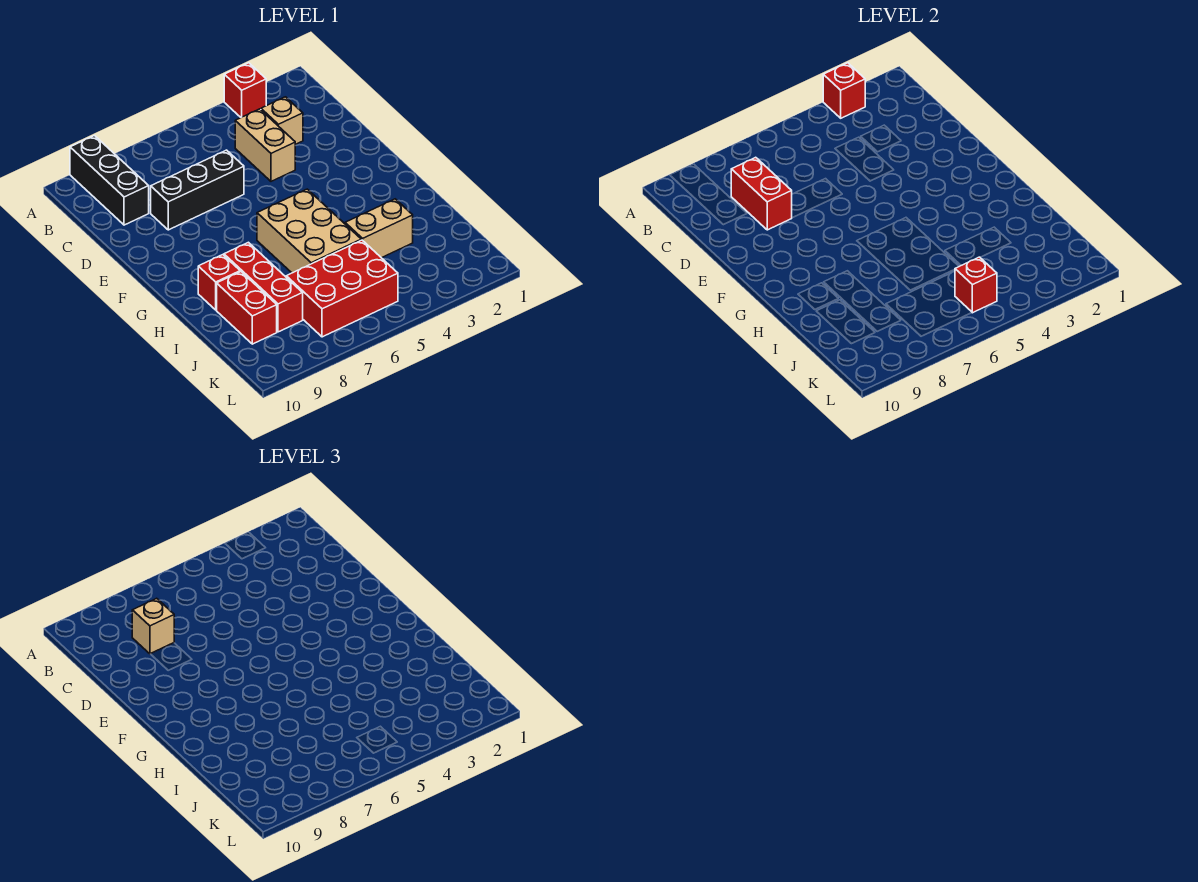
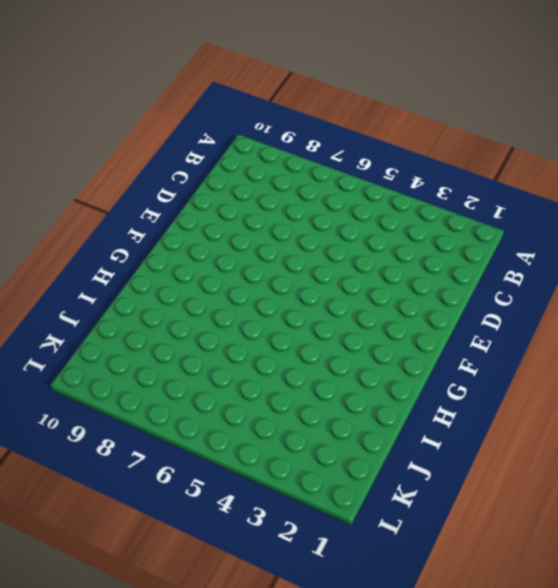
none -> red 1x1 brick [224,63,266,117]
none -> black 1x3 brick [70,136,149,225]
none -> tan 1x1 brick [261,97,303,145]

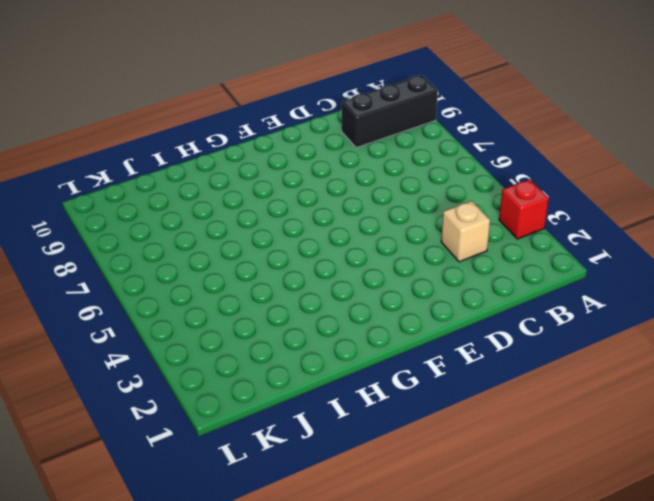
none -> tan 1x2 brick [235,109,295,181]
none -> black 1x3 brick [151,150,244,230]
none -> tan 2x3 brick [257,189,361,273]

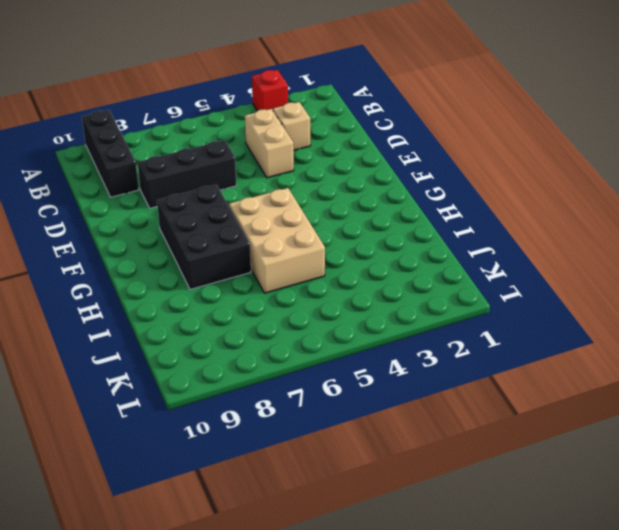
black 2x3 brick [157,185,251,289] -> red 1x3 brick [224,242,303,332]
none -> red 1x1 brick [198,255,240,310]
none -> tan 1x2 brick [345,199,413,258]
none -> red 1x2 brick [217,272,277,344]

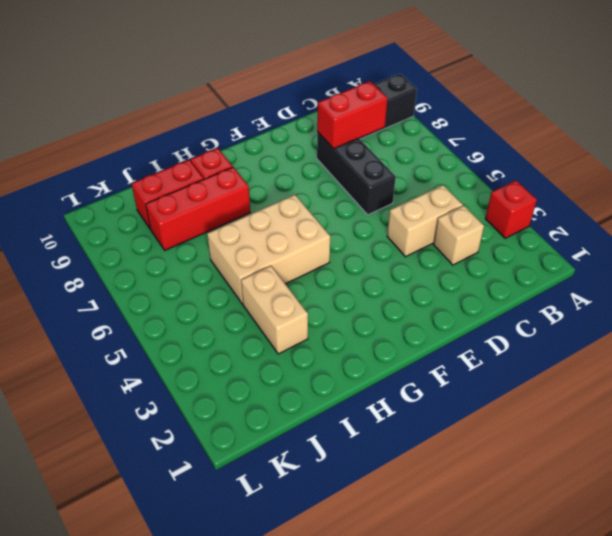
none -> red 2x3 brick [286,240,398,337]
none -> red 1x1 brick [823,63,865,118]
none -> red 1x1 brick [955,257,997,313]

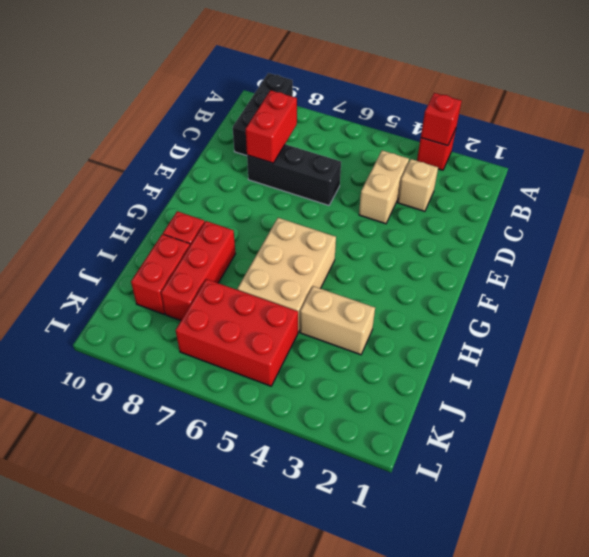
none -> red 1x1 brick [955,257,997,313]
none -> tan 1x1 brick [132,598,174,654]

